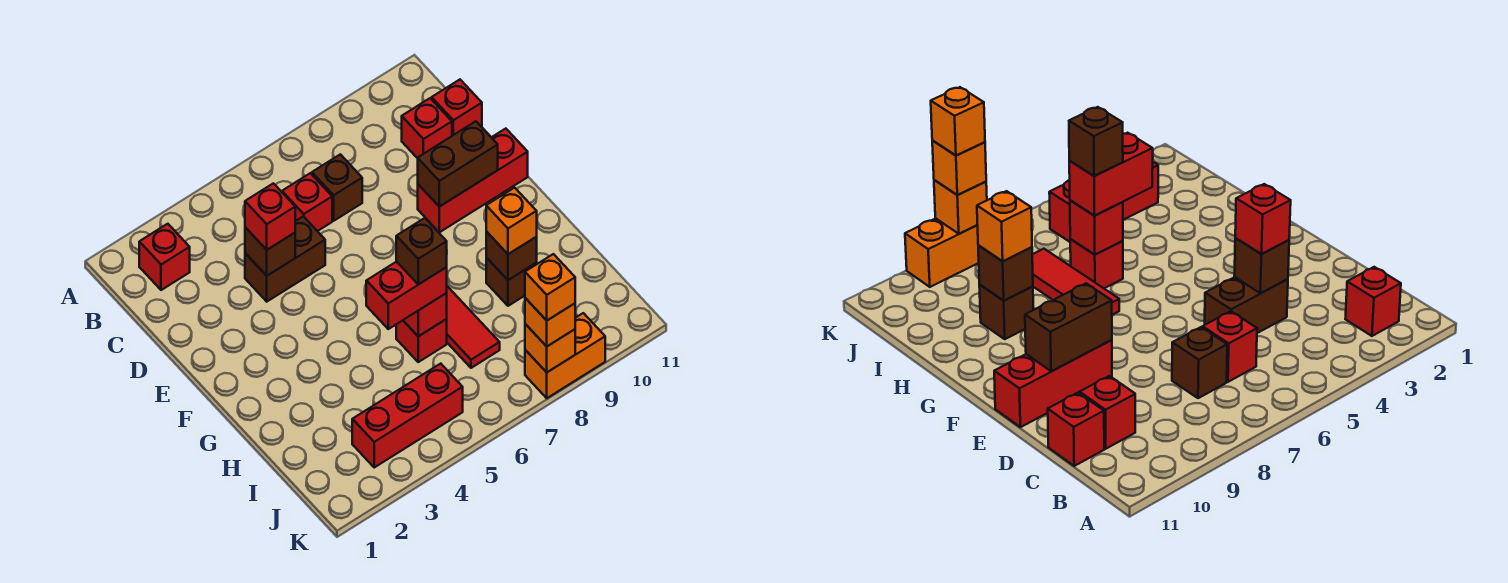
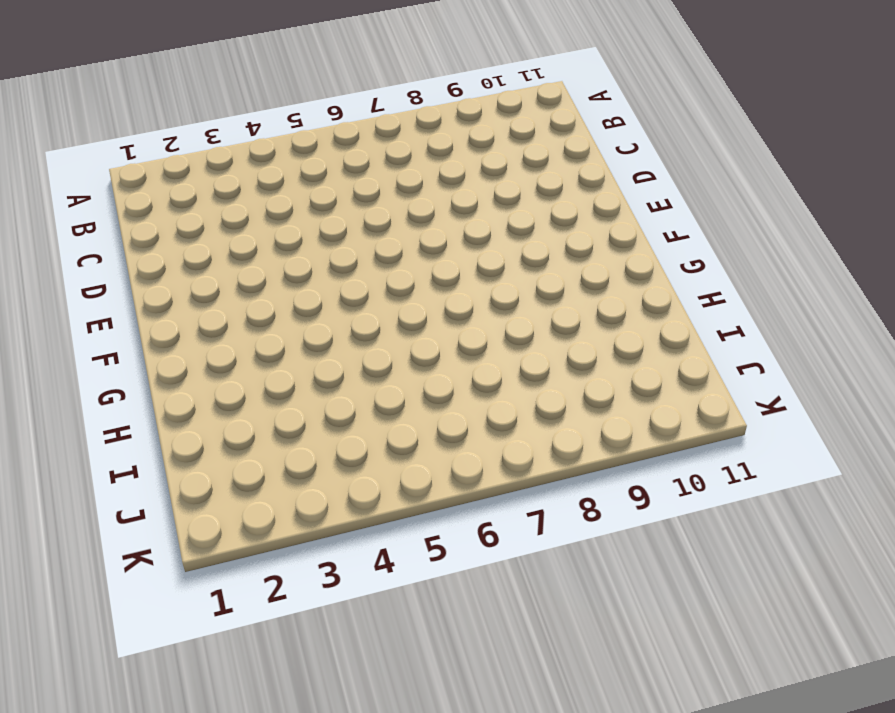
none -> red 1x1 brick [139,224,190,290]
none -> red 1x1 brick [282,173,332,231]
none -> brown 1x1 brick [312,154,362,221]

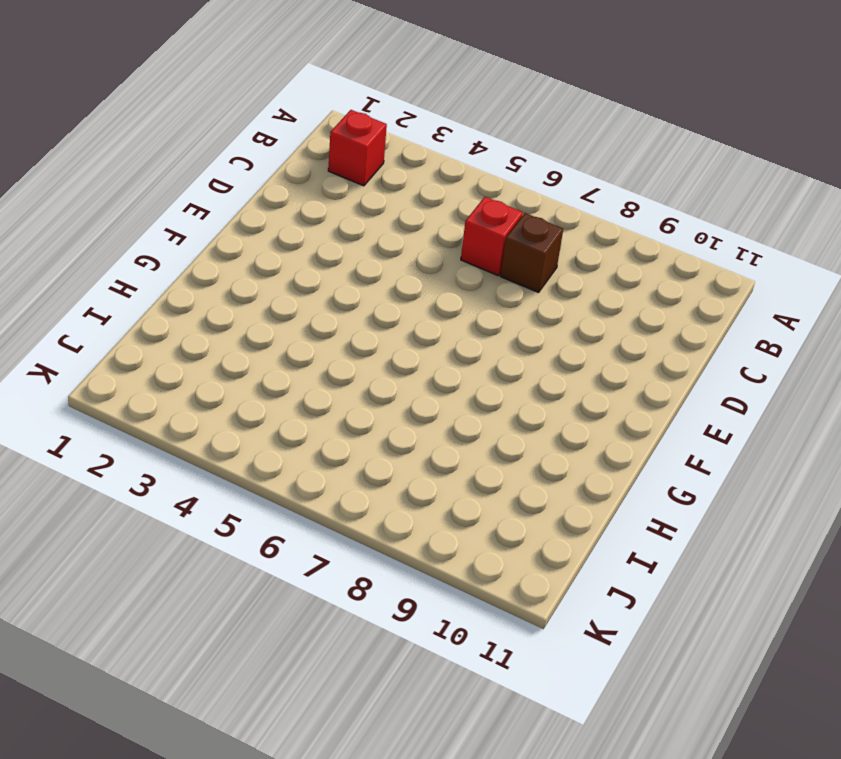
none -> red 1x1 brick [402,98,452,158]
none -> red 1x1 brick [432,80,482,136]
none -> brown 1x2 brick [245,216,325,302]

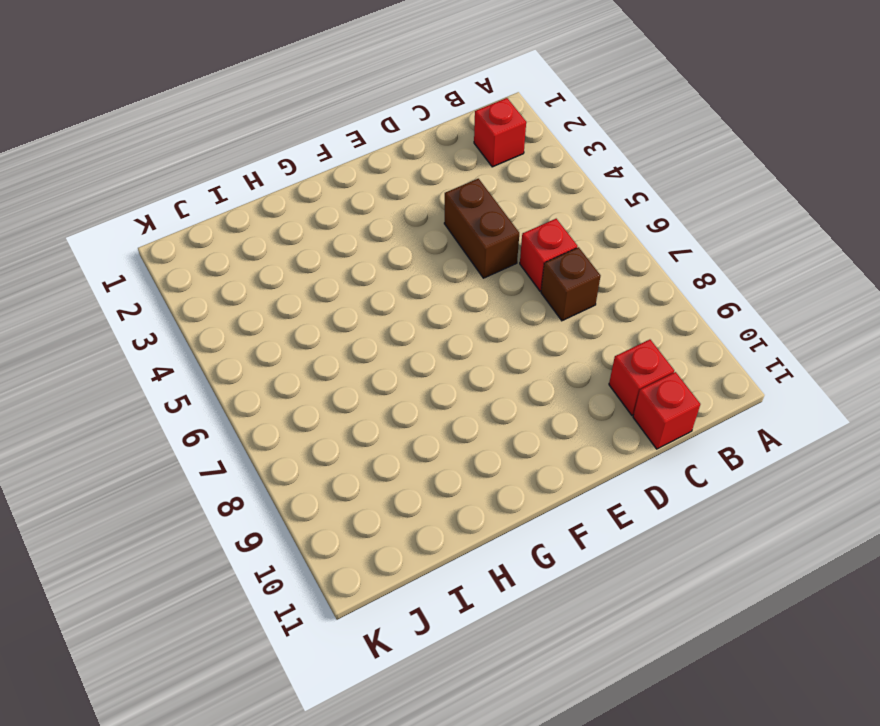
none -> red 1x3 brick [418,129,528,232]
none -> red 1x3 tile [447,286,500,368]
none -> red 1x1 brick [396,319,447,362]

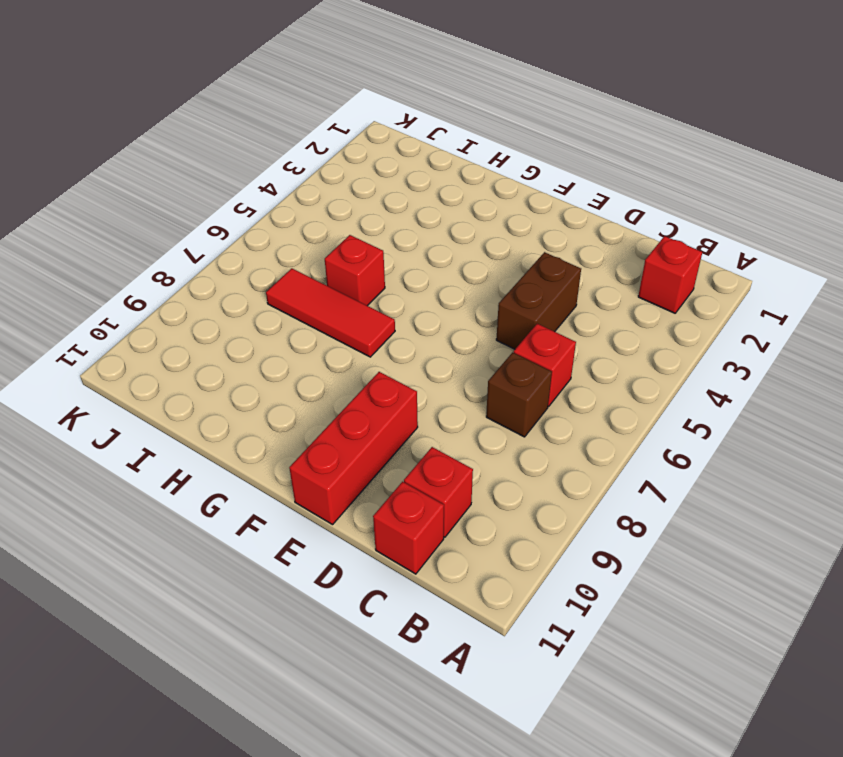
none -> brown 1x1 brick [486,258,537,306]
none -> red 1x3 brick [352,364,463,467]
none -> orange 1x2 brick [525,313,605,398]

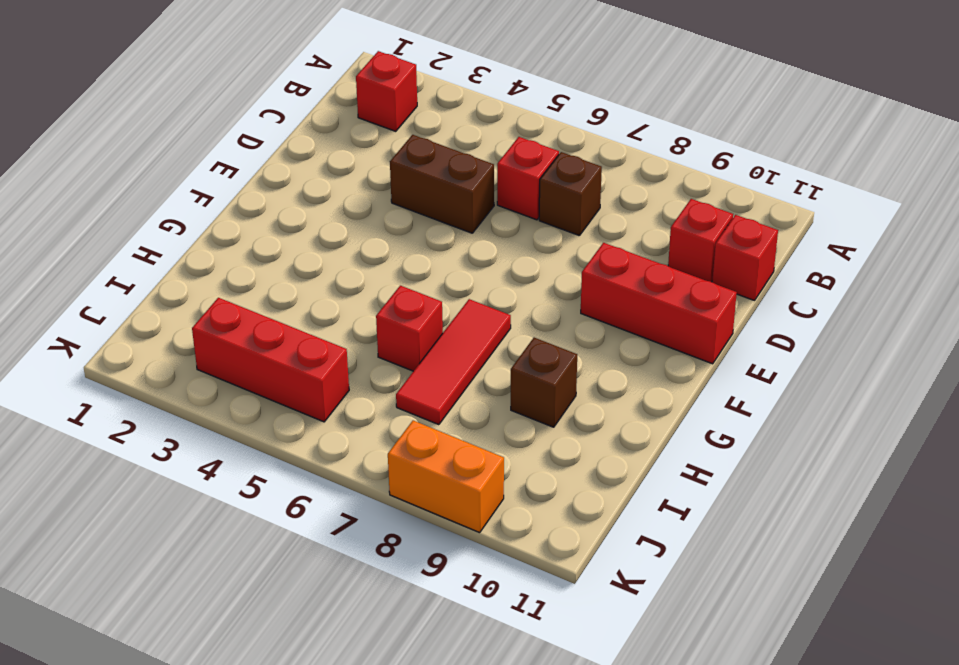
none -> brown 1x1 brick [245,227,295,276]
none -> brown 1x2 brick [418,121,498,207]
none -> red 1x1 brick [403,293,447,336]

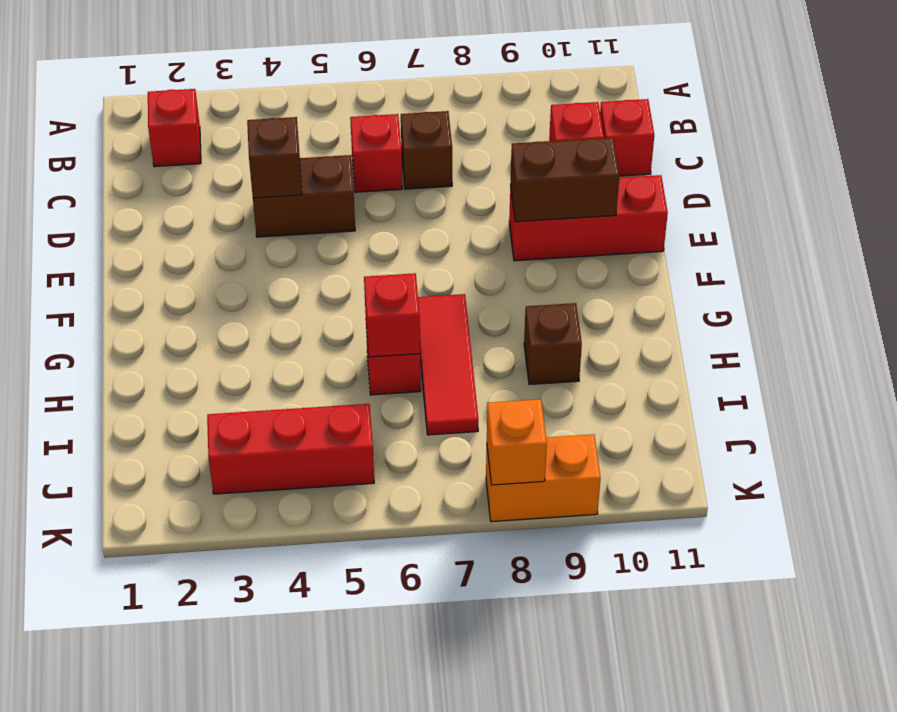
none -> brown 1x1 brick [486,232,537,280]
none -> red 1x1 brick [245,183,295,250]
none -> red 1x2 brick [366,262,447,329]

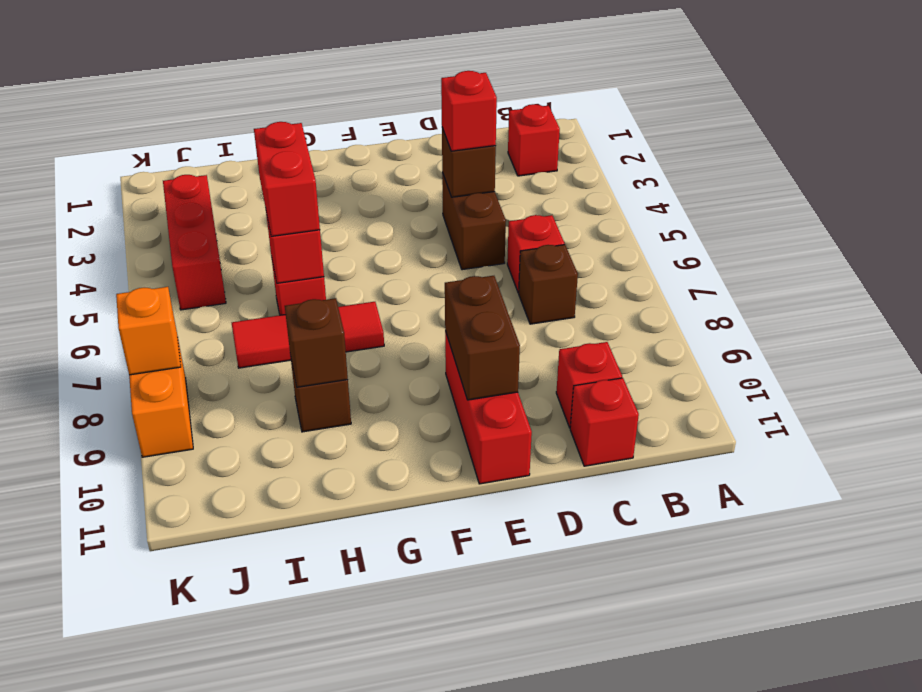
none -> orange 1x1 brick [486,188,537,254]
none -> orange 1x1 brick [525,298,575,346]
none -> brown 1x1 brick [396,218,447,285]

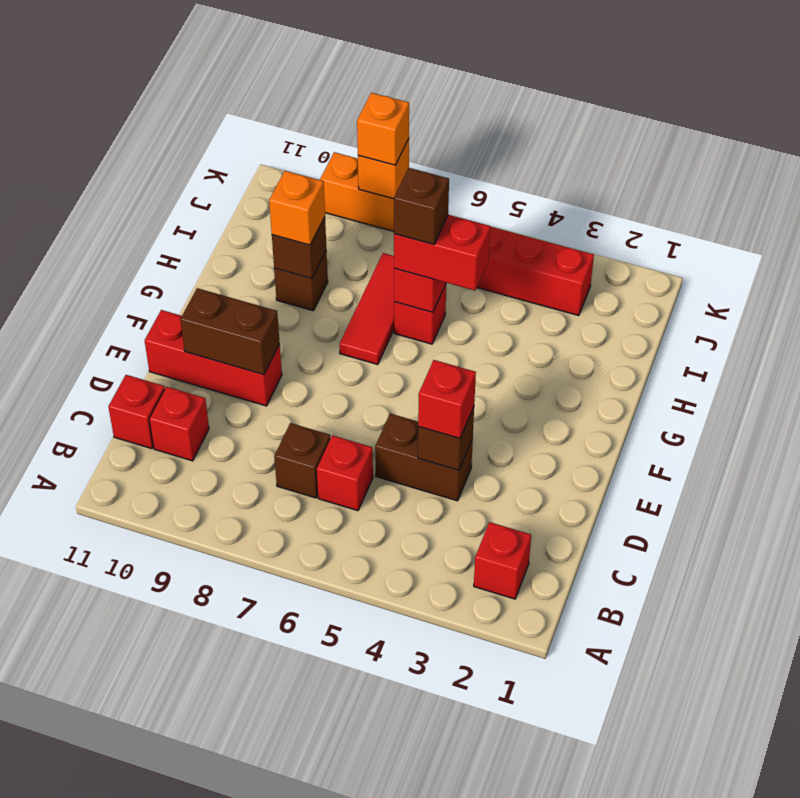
none -> orange 1x1 brick [525,254,575,320]

